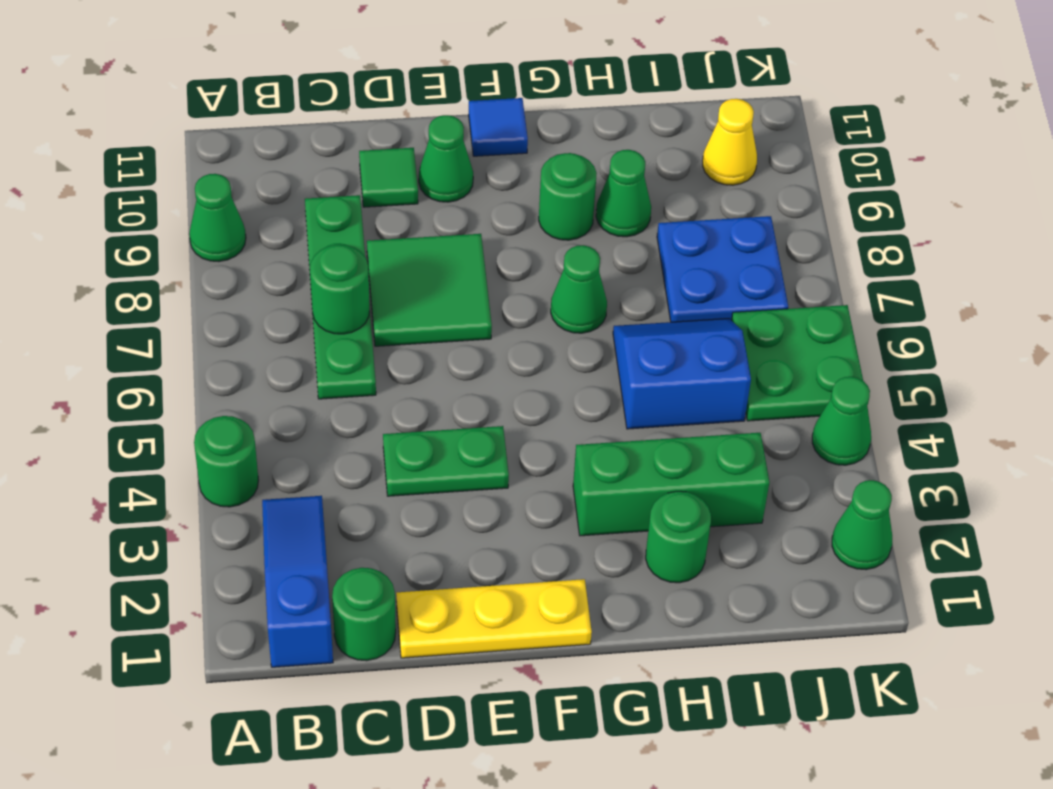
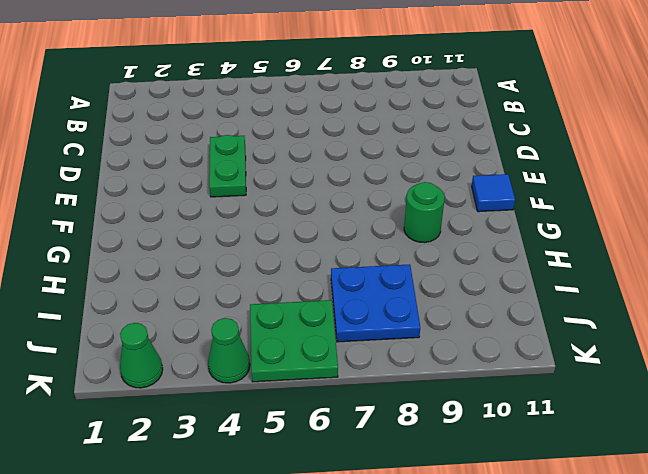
none -> green 1x1 round brick [194,416,258,507]
none -> green 1x1 cone [189,174,246,262]
none -> blue 1x3 slope [262,496,333,667]

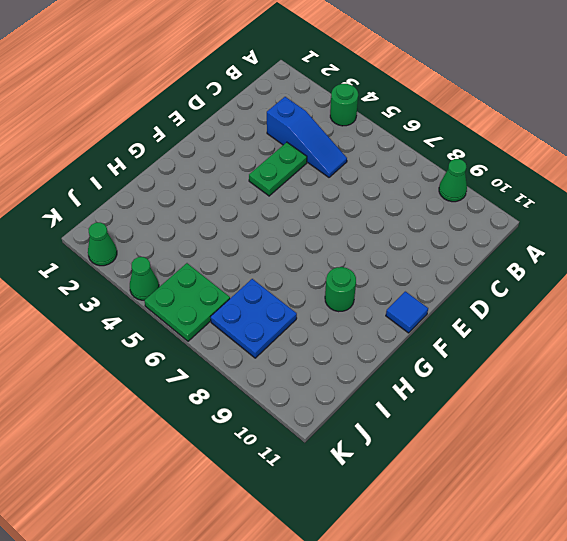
blue 1x3 slope [267,97,347,177] -> blue 1x3 slope moved to [262,496,333,667]
none -> green 1x1 round brick [332,568,396,661]
none -> green 1x4 plate [305,195,376,399]
none -> yellow 1x3 plate [396,579,592,658]

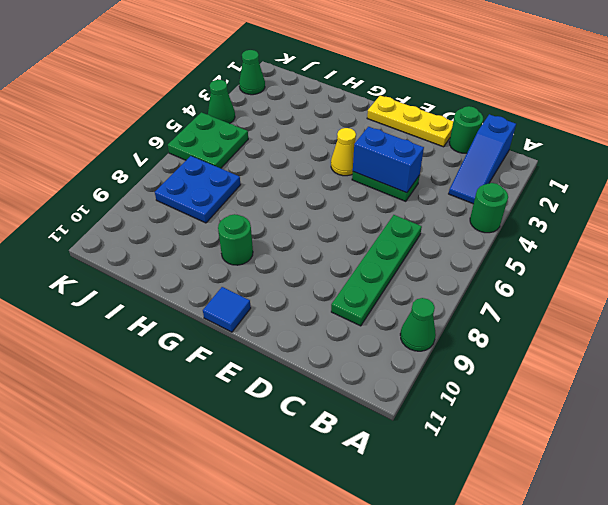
blue 1x2 brick [353,127,424,193] -> none
yellow 1x1 cone [331,128,356,176] -> yellow 1x1 cone moved to [703,99,757,185]
none -> green 2x2 tile [367,234,492,346]
none -> green 1x1 tile [359,148,418,207]
none -> green 1x1 cone [419,115,473,202]

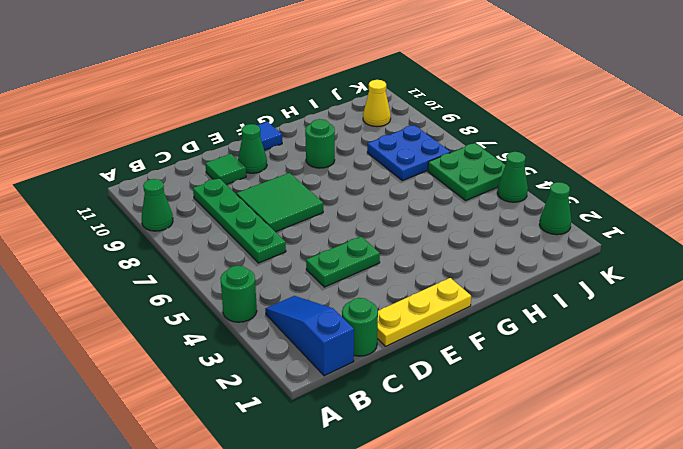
none -> green 1x3 brick [573,433,769,536]
none -> green 1x1 cone [551,245,607,333]
none -> green 1x1 round brick [646,491,711,583]

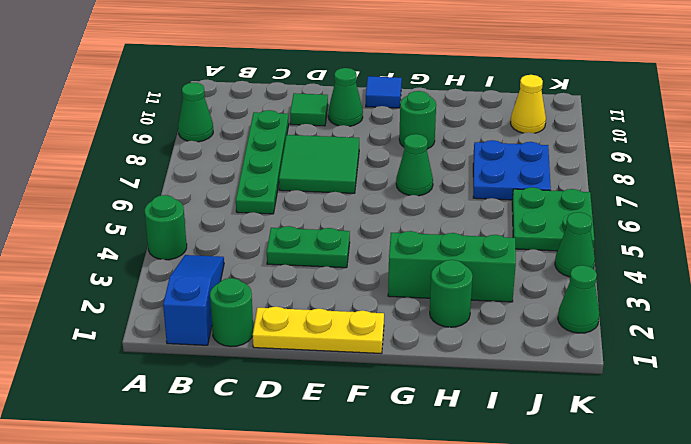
none -> blue 2x2 slope [613,319,751,429]
none -> green 1x1 cone [596,150,651,237]
none -> green 1x1 round brick [310,245,370,334]

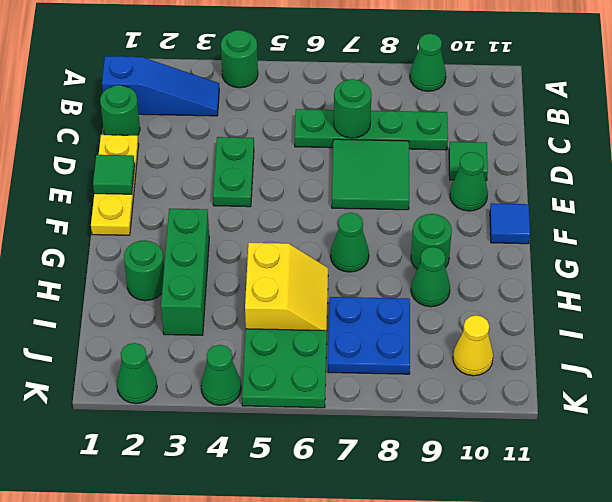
green 1x1 tile [93,155,135,194] -> none
yellow 2x2 slope [245,243,328,331] -> blue 2x2 slope [613,319,751,429]

